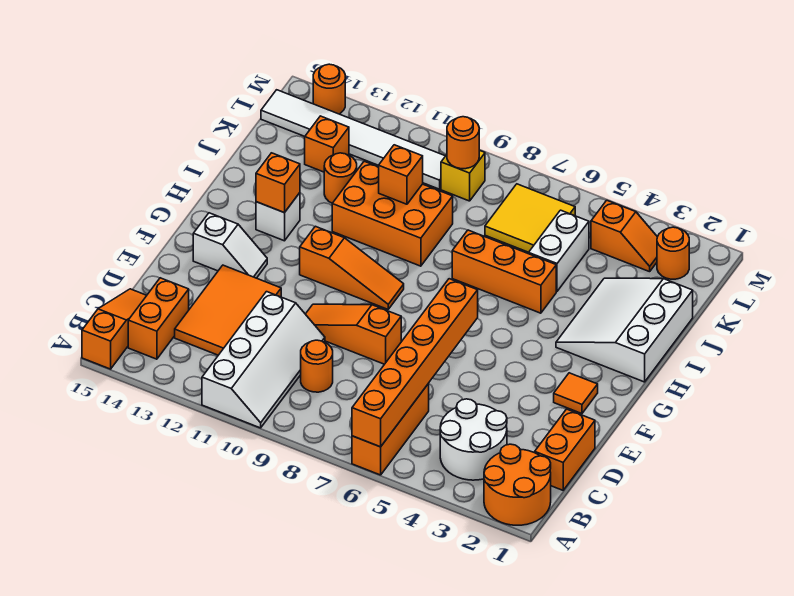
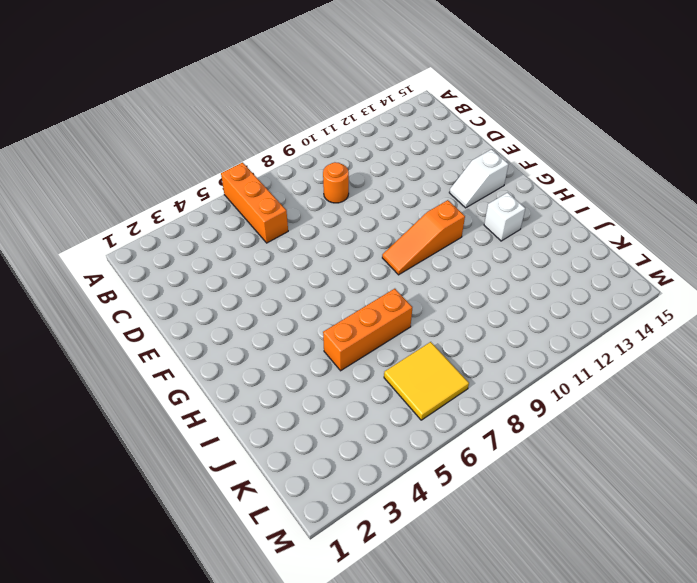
none -> orange 2x2 round brick [484,444,551,525]
none -> white 2x4 slope [202,292,325,428]
none -> orange 1x3 slope [82,289,147,369]
none -> white 2x2 round brick [440,399,507,480]

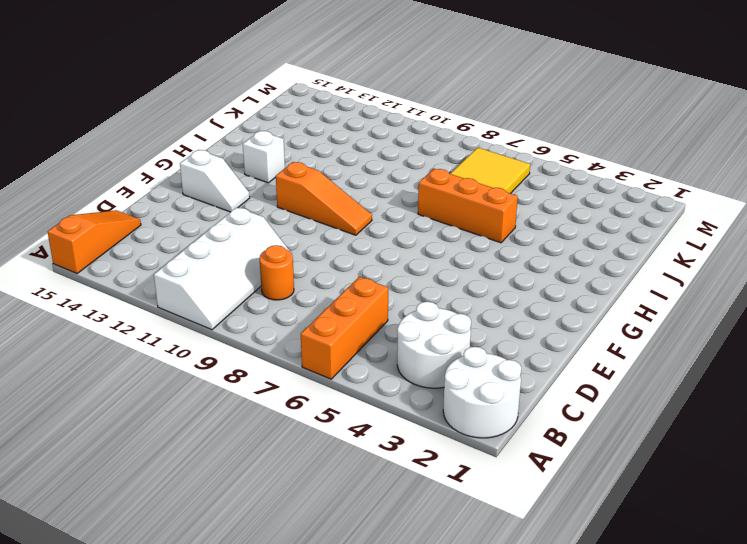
white 2x2 round brick [443,347,521,438] -> orange 2x2 round brick [484,444,551,525]
none -> orange 1x2 brick [128,278,189,359]
none -> orange 1x2 brick [535,409,595,490]
none -> orange 2x3 tile [175,265,281,355]
none -> orange 1x3 slope [306,304,401,364]

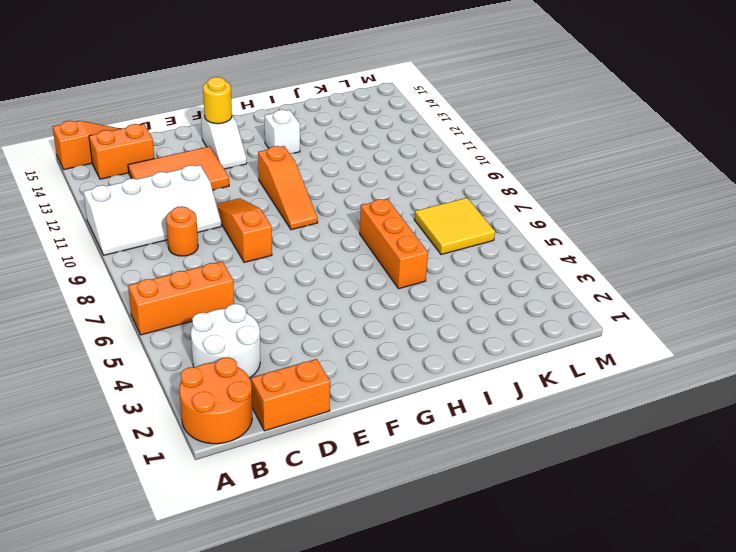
yellow 1x1 round brick [203,77,232,124] -> none
none -> orange 1x1 tile [554,373,598,414]
none -> white 3x3 slope [556,278,693,382]
none -> orange 2x3 brick [332,161,453,266]
none -> white 1x2 brick [529,210,589,291]

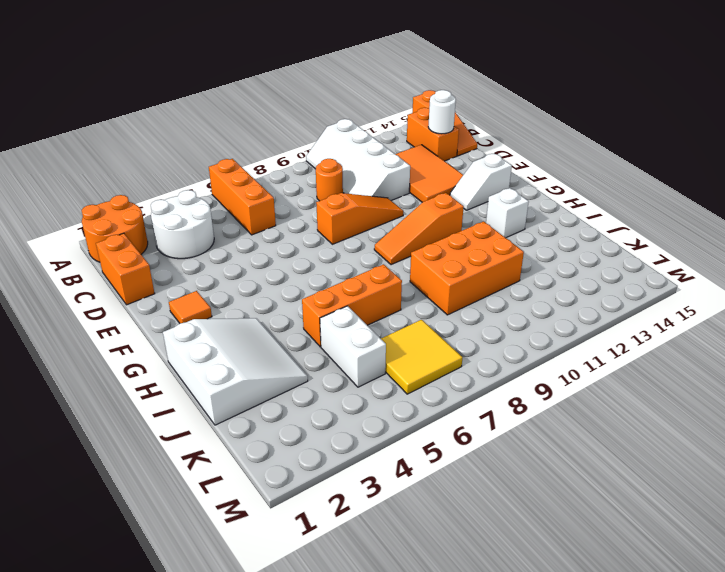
white 1x1 round brick [428,90,456,134] -> none
none -> orange 1x1 round brick [324,153,357,203]
none -> orange 1x1 brick [305,116,349,172]
none -> orange 1x1 round brick [657,227,689,279]
none -> orange 1x2 slope [591,200,657,272]

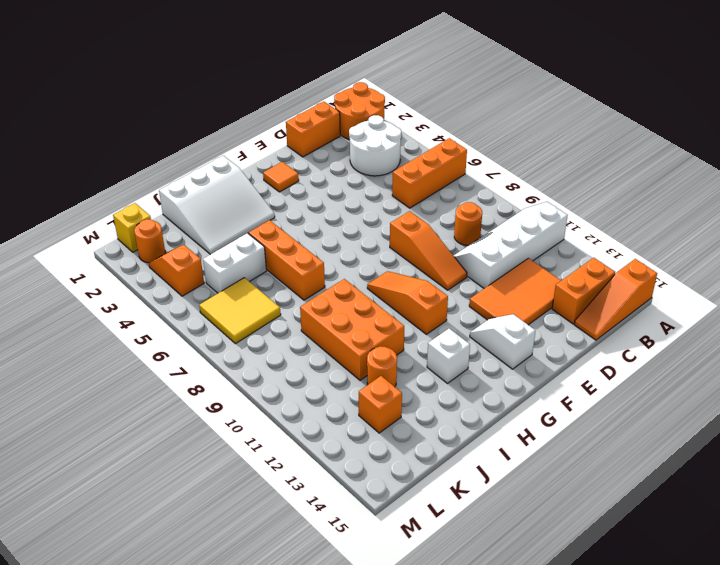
yellow 1x1 brick [113,203,151,252] -> yellow 1x1 brick moved to [441,150,485,201]
none -> white 1x6 tile [261,90,445,189]
none -> orange 1x1 round brick [313,64,345,114]
none -> orange 1x6 brick [352,279,478,447]
none -> orange 1x1 brick [256,153,300,213]

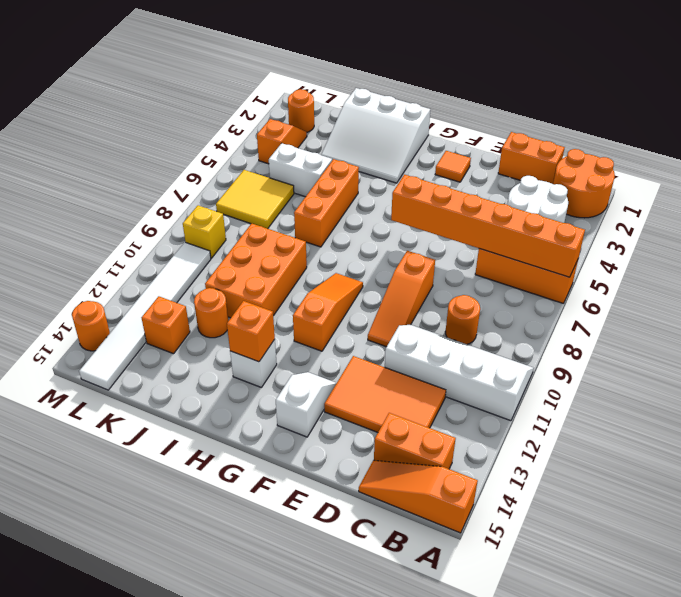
none -> orange 1x1 brick [379,145,423,204]
none -> orange 1x1 round brick [447,117,479,169]

